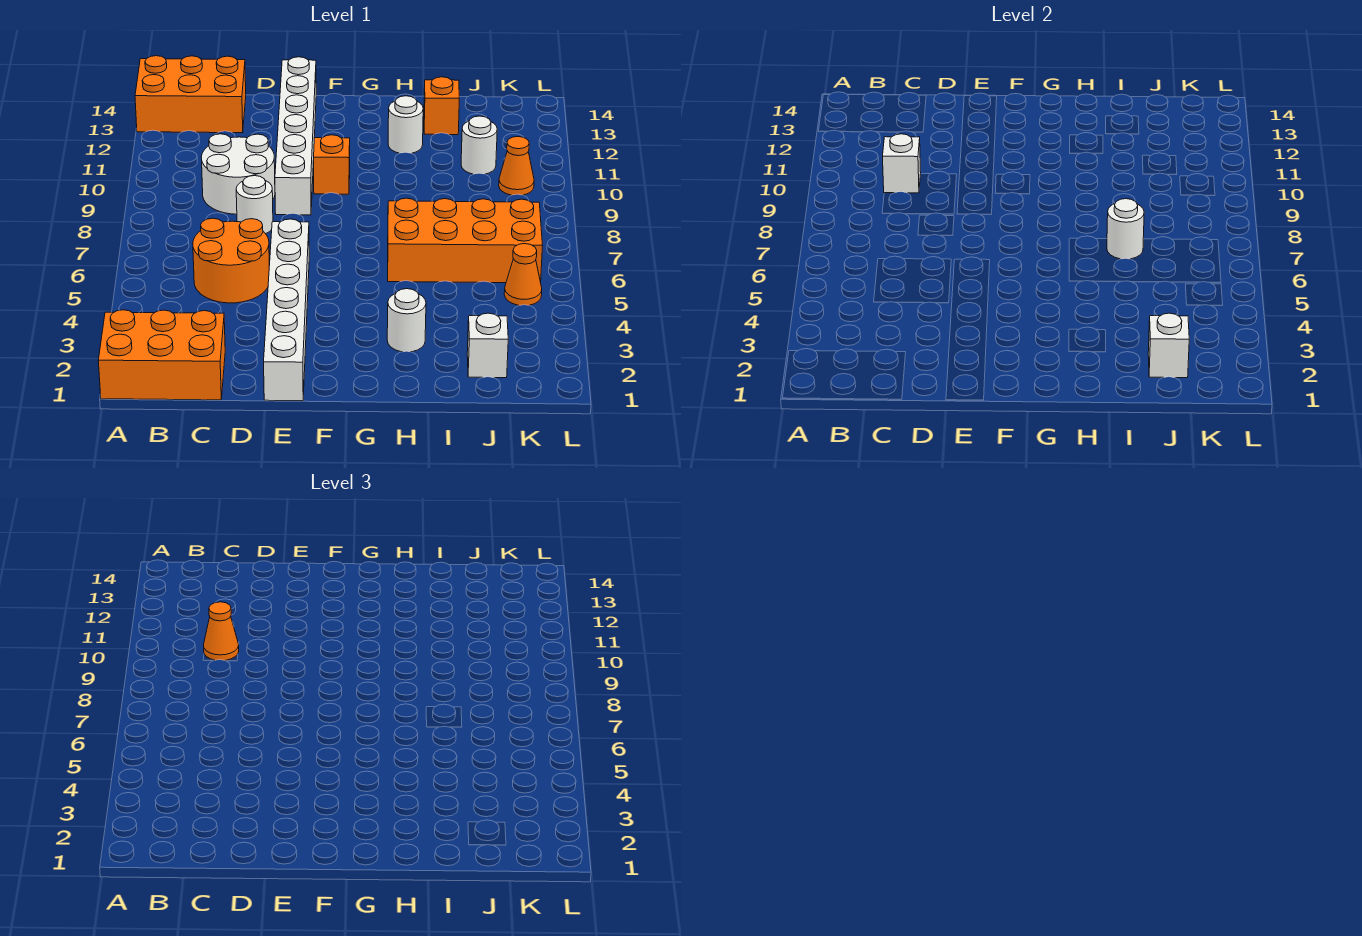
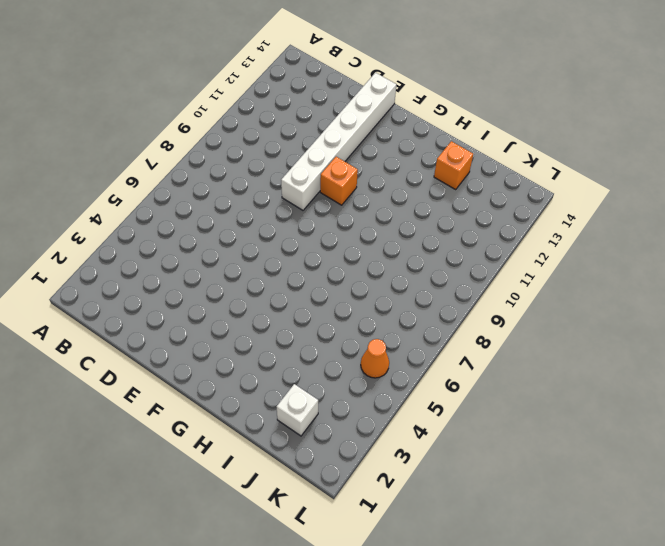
none -> orange 2x3 brick [98,310,225,400]
none -> orange 2x3 brick [135,56,246,133]
none -> orange 2x2 round brick [193,218,269,303]

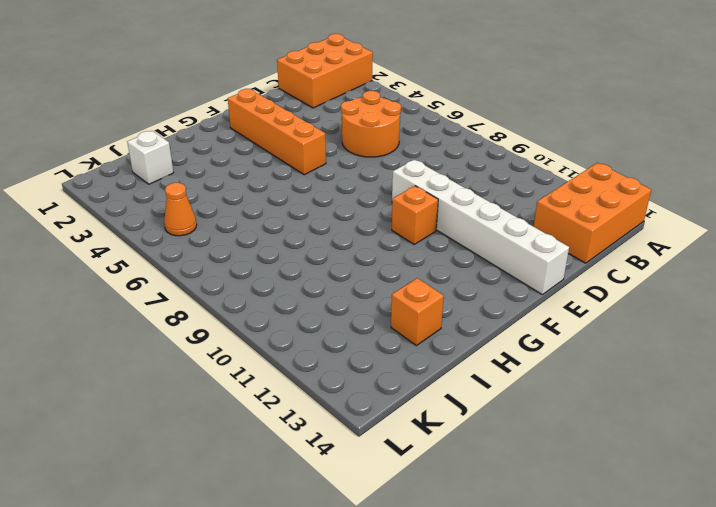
orange 1x4 brick [228,89,326,175] -> none
none -> white 2x2 round brick [201,134,275,214]
none -> white 1x1 round brick [236,176,273,234]
none -> white 1x6 brick [264,219,309,401]

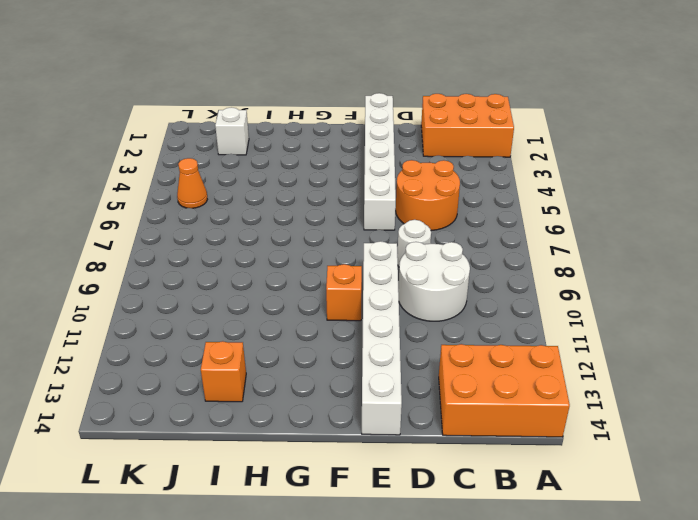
none -> white 1x1 round brick [387,289,426,352]
none -> orange 2x4 brick [388,198,543,283]
none -> white 1x1 round brick [388,96,423,153]

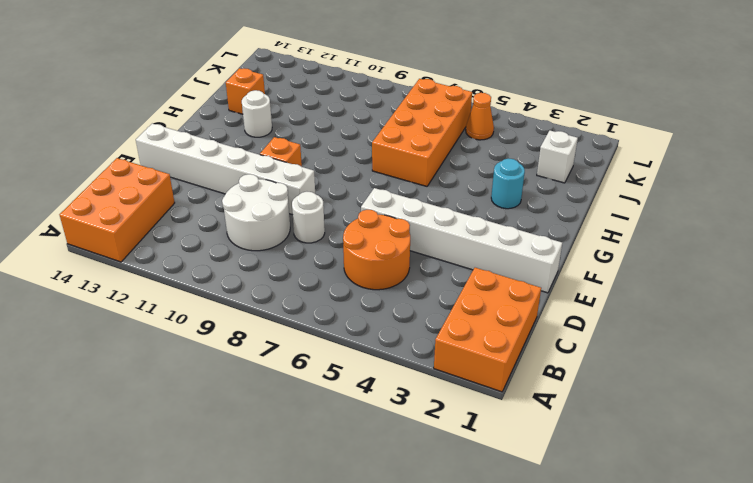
cyan 1x1 round brick [491,159,525,209] -> white 1x1 round brick [387,289,426,352]
none -> white 1x1 round brick [461,116,497,174]
none -> orange 1x1 cone [499,137,534,195]
none -> white 1x1 brick [883,134,921,193]

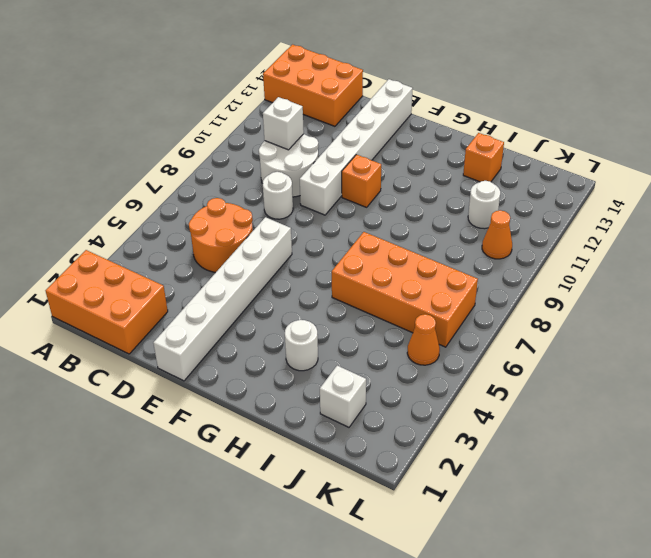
none -> white 1x1 round brick [388,96,423,153]
none -> white 1x1 round brick [1107,199,1144,259]
none -> white 1x1 brick [1148,313,1189,378]

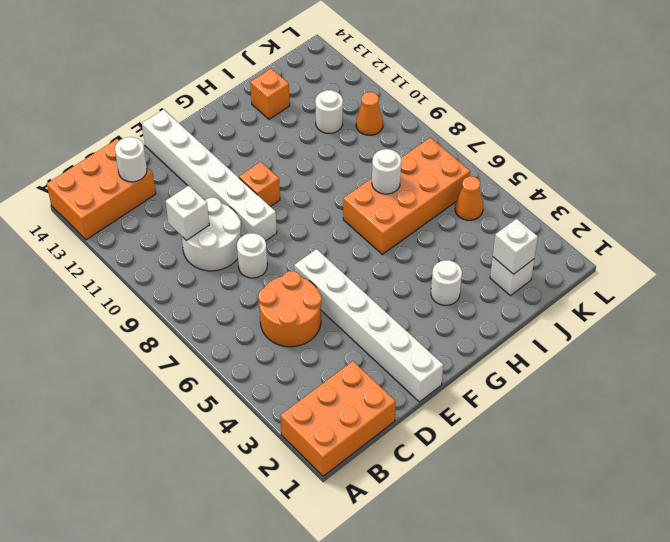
white 1x1 round brick [115,137,147,182] -> white 1x1 round brick moved to [388,96,423,153]
none -> orange 1x1 cone [204,602,239,660]

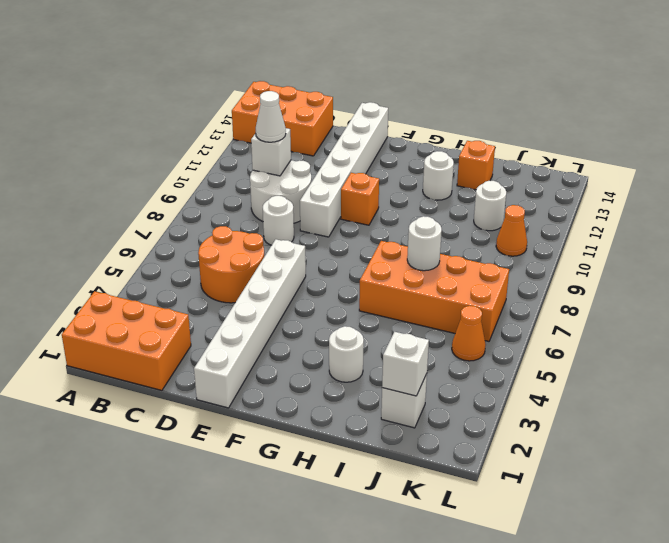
white 1x1 cone [256,91,286,142] -> orange 1x1 cone [204,602,239,660]

